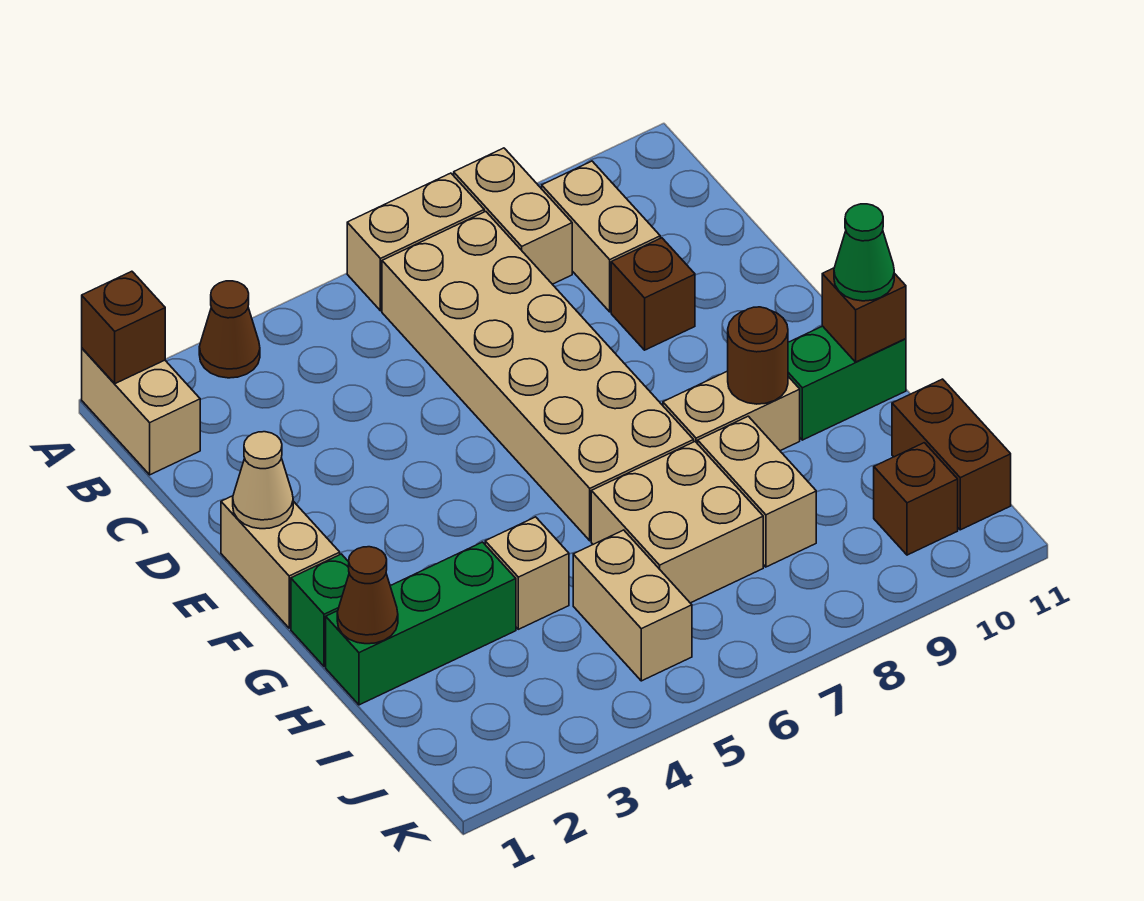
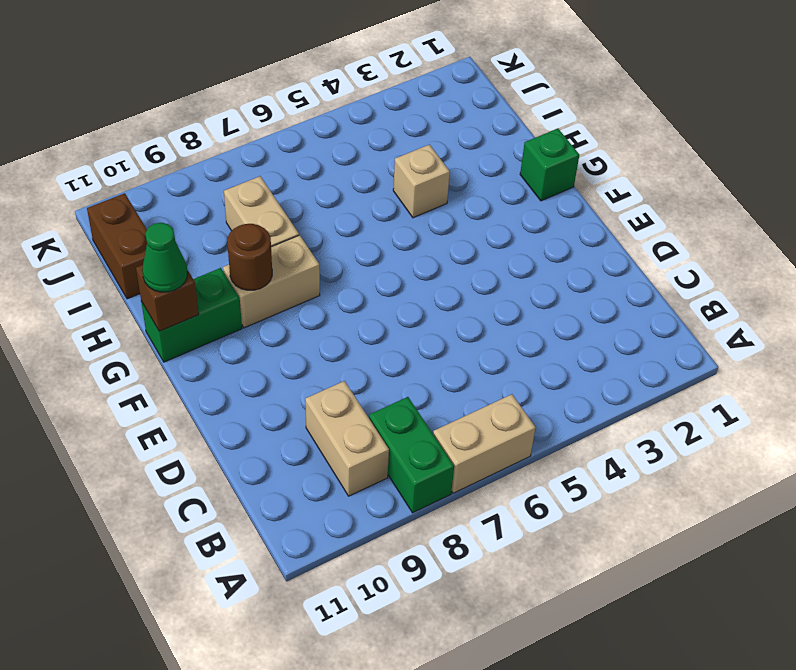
green 1x2 brick [369,397,454,513] -> tan 1x2 brick [454,148,572,284]
none -> tan 1x2 brick [82,348,200,475]
none -> brown 1x1 cone [199,281,260,378]
none -> tan 2x6 brick [382,212,694,541]

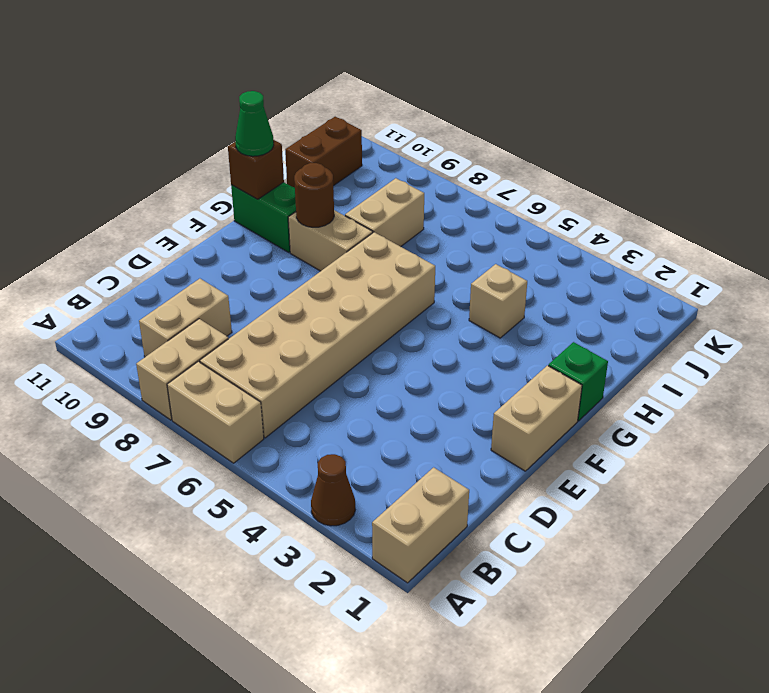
none -> brown 1x1 brick [611,238,695,350]
none -> green 1x3 brick [326,542,516,705]
none -> tan 2x2 brick [591,442,763,603]

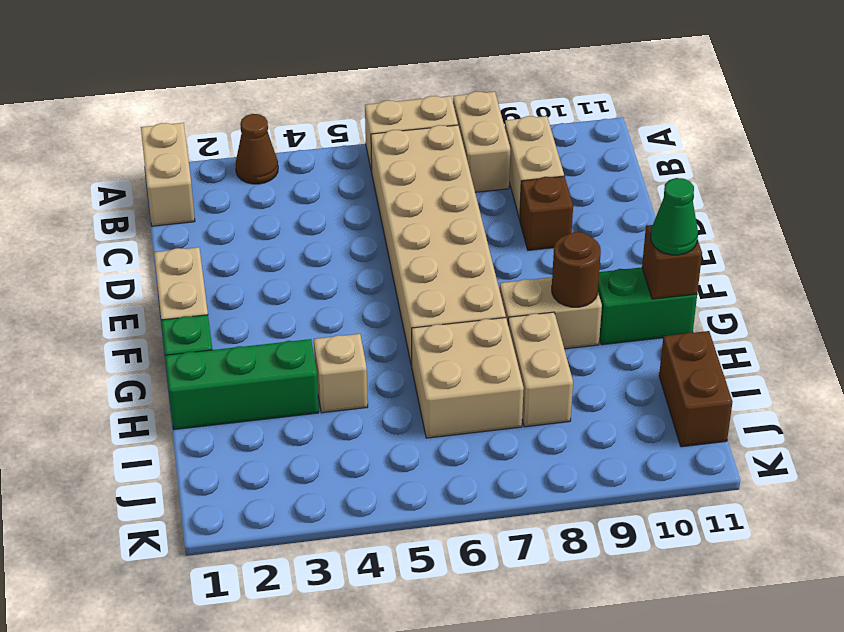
none -> tan 1x2 brick [573,530,692,681]
none -> brown 1x1 brick [874,443,958,555]
none -> brown 1x1 brick [82,271,165,384]

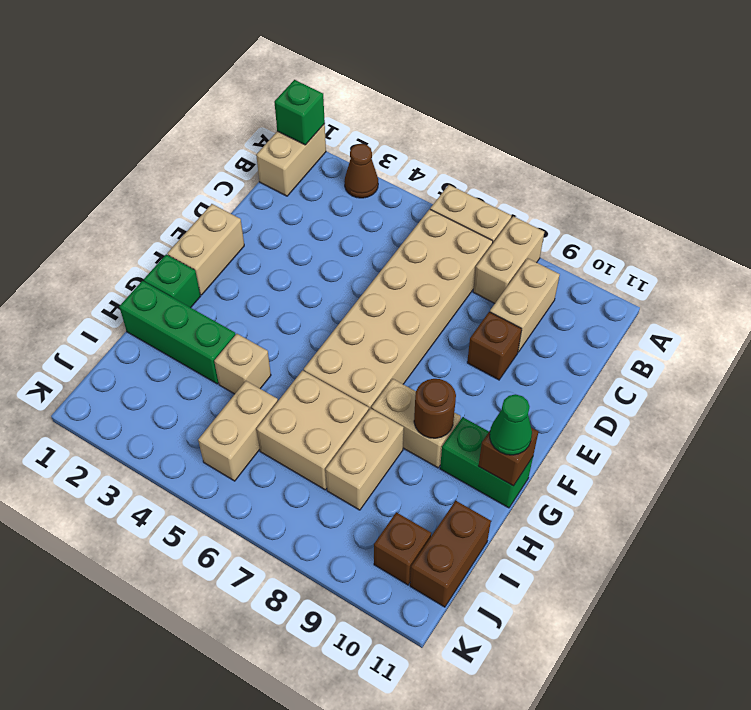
green 1x1 brick [274,80,325,145] -> brown 1x1 brick [82,271,165,384]
none -> tan 1x1 cone [233,432,293,529]
none -> brown 1x1 cone [337,547,398,644]

